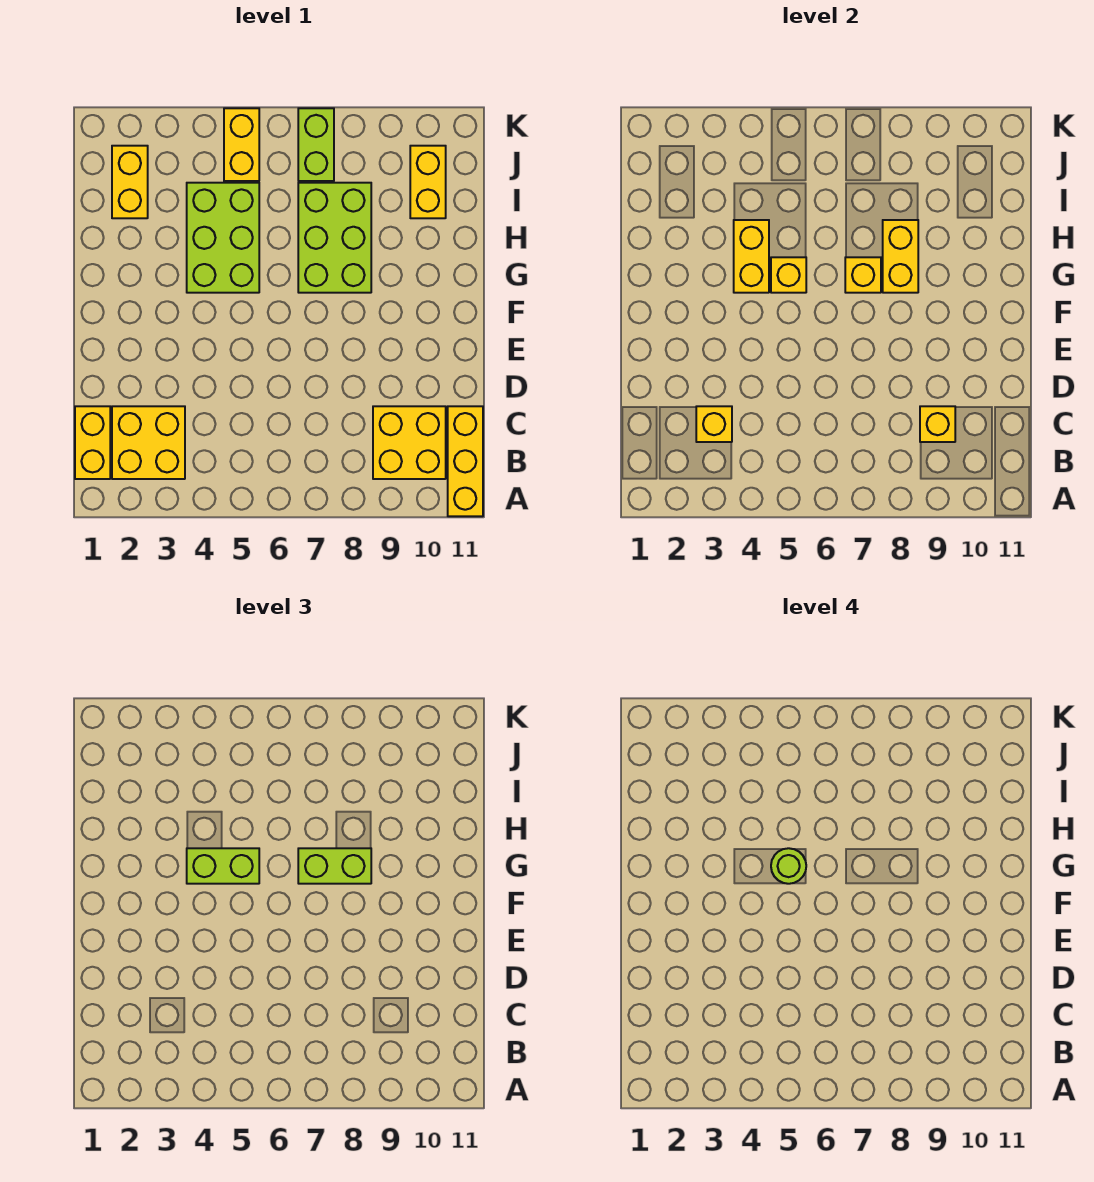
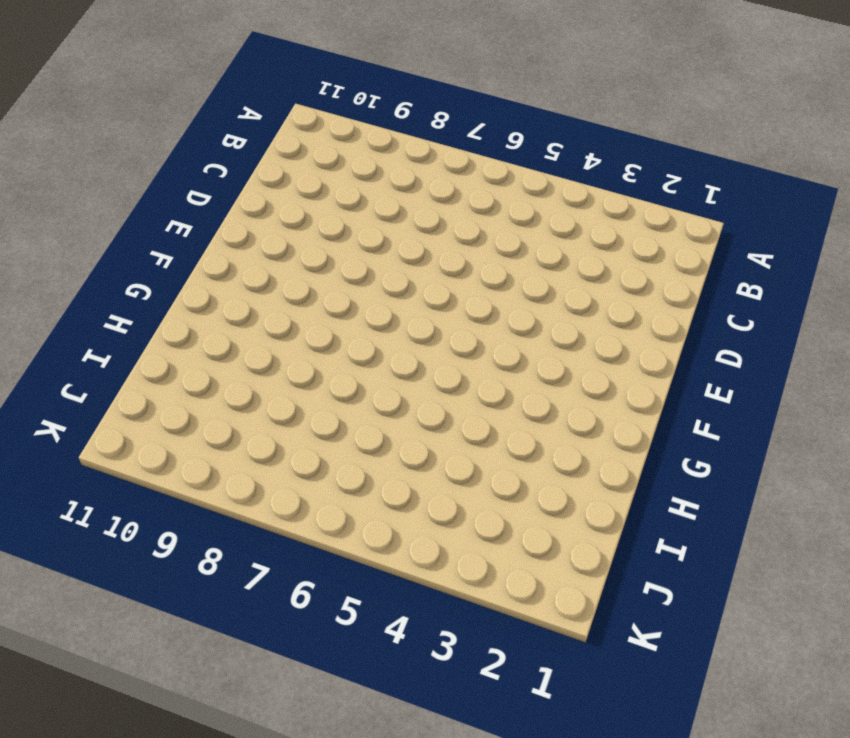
none -> yellow 1x3 brick [448,406,483,516]
none -> yellow 1x2 brick [75,406,110,479]
none -> yellow 2x2 brick [112,406,185,479]

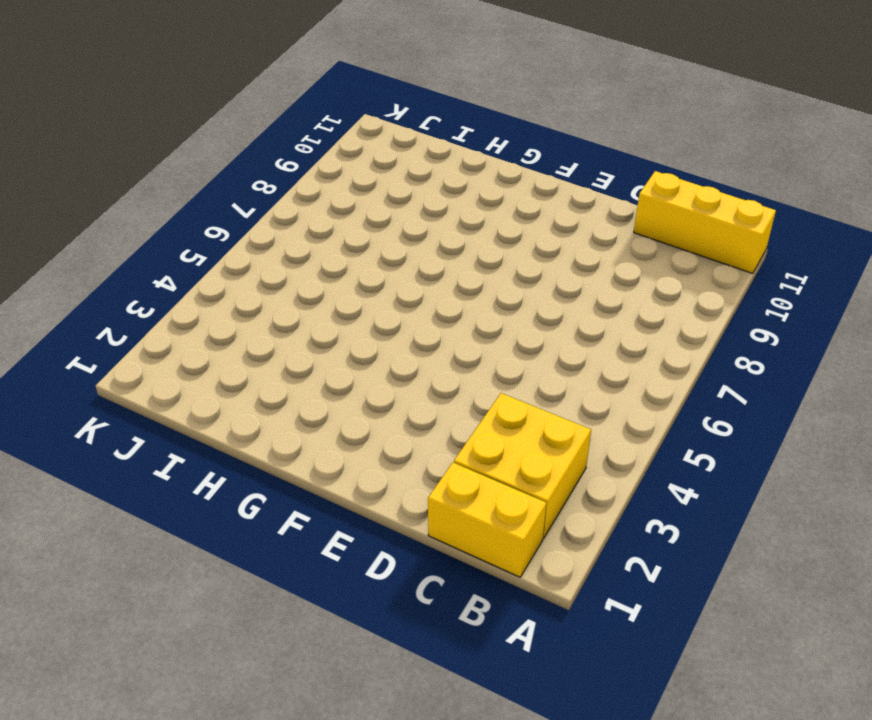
none -> yellow 2x2 brick [373,406,446,479]
none -> lime 2x3 brick [187,183,259,293]
none -> lime 2x3 brick [298,183,371,293]

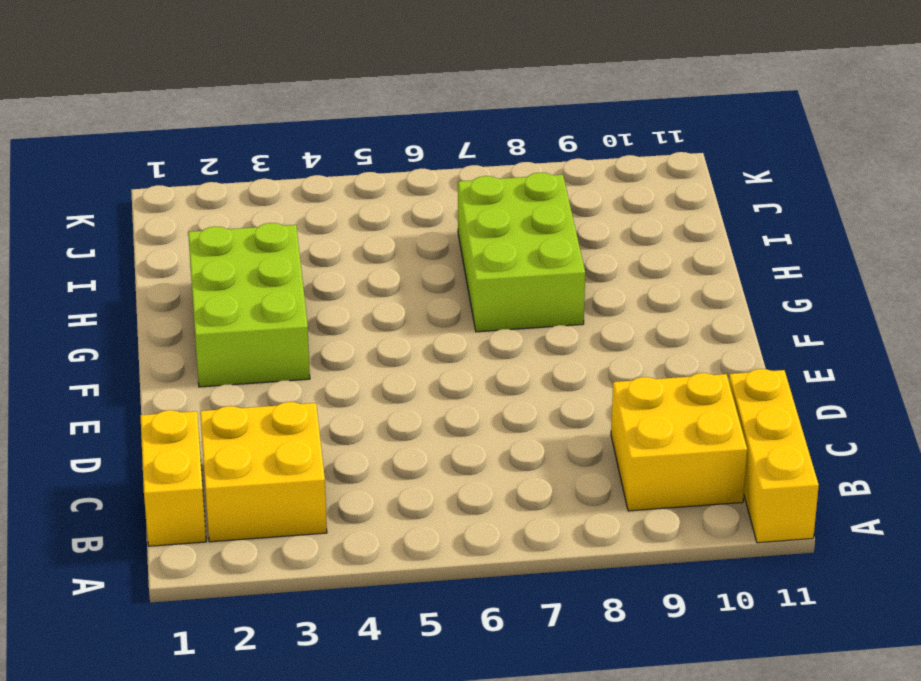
lime 2x3 brick [188,223,310,387] -> lime 2x3 brick moved to [187,183,259,293]
none -> yellow 1x2 brick [112,146,148,218]
none -> yellow 1x2 brick [410,146,446,218]
none -> yellow 1x2 brick [224,108,259,181]

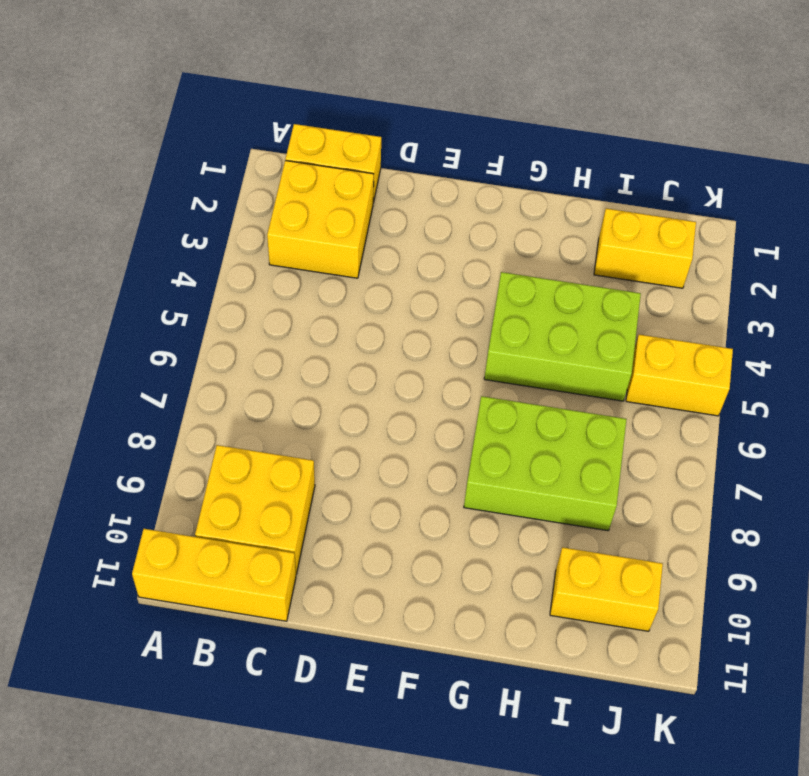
none -> lime 1x2 brick [298,108,334,181]
none -> yellow 1x1 brick [696,406,732,442]
none -> yellow 1x1 brick [920,406,955,442]

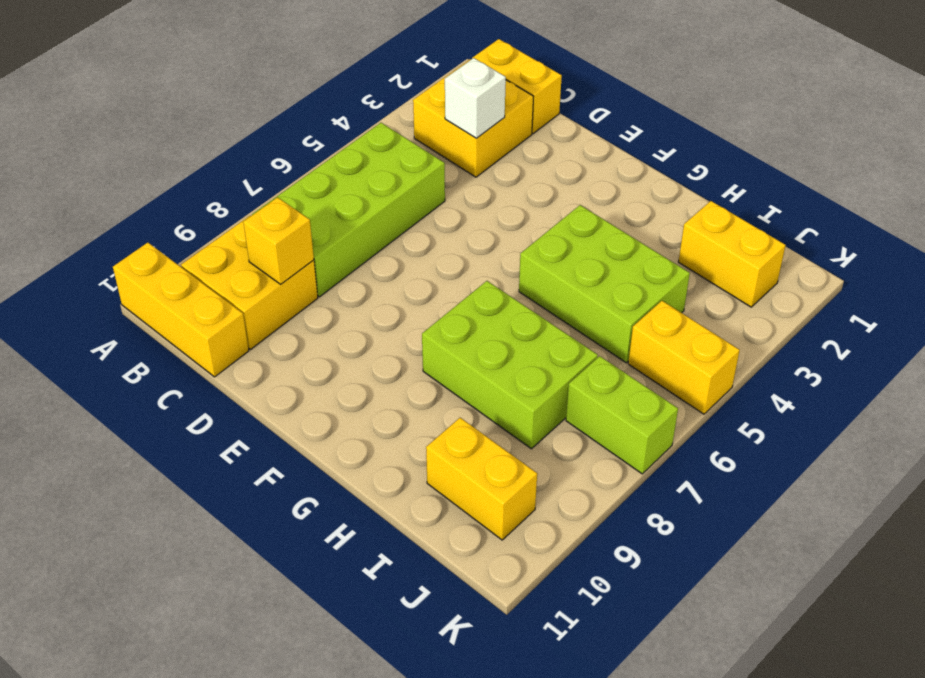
lime 2x4 brick [252,123,445,297] -> none
white 1x1 brick [445,58,506,138] -> yellow 1x1 brick [696,406,732,442]
none -> yellow 1x2 brick [734,220,769,293]
none -> yellow 1x1 brick [771,257,806,293]
none -> yellow 1x1 brick [845,257,881,293]

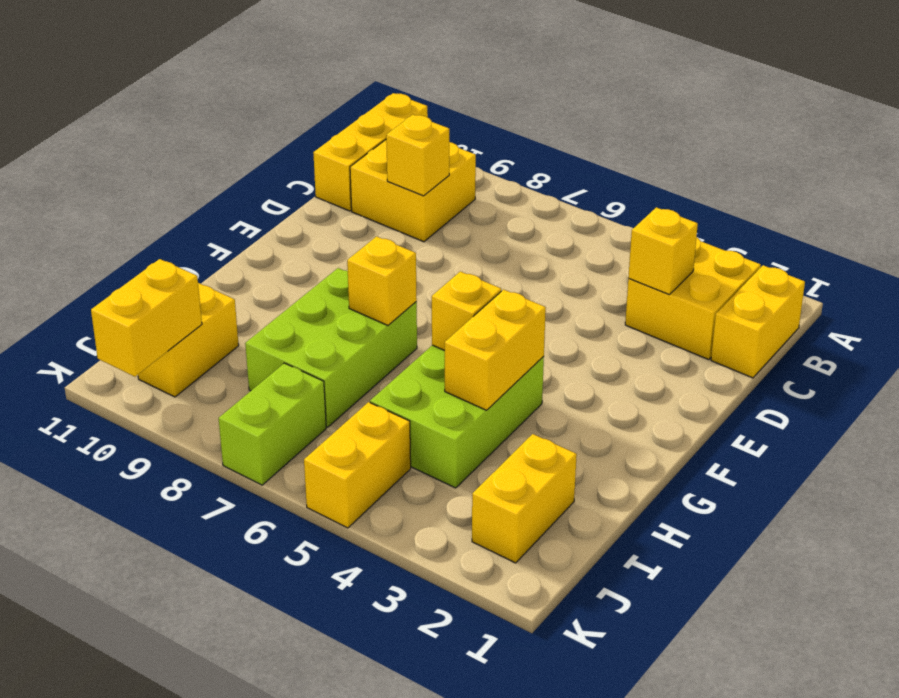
yellow 1x2 brick [91,259,202,377] -> yellow 1x2 brick moved to [883,220,918,293]
none -> lime 1x2 brick [187,848,259,884]
none -> lime 1x2 brick [298,848,371,884]
none -> lime 1x1 round brick [771,848,806,884]

